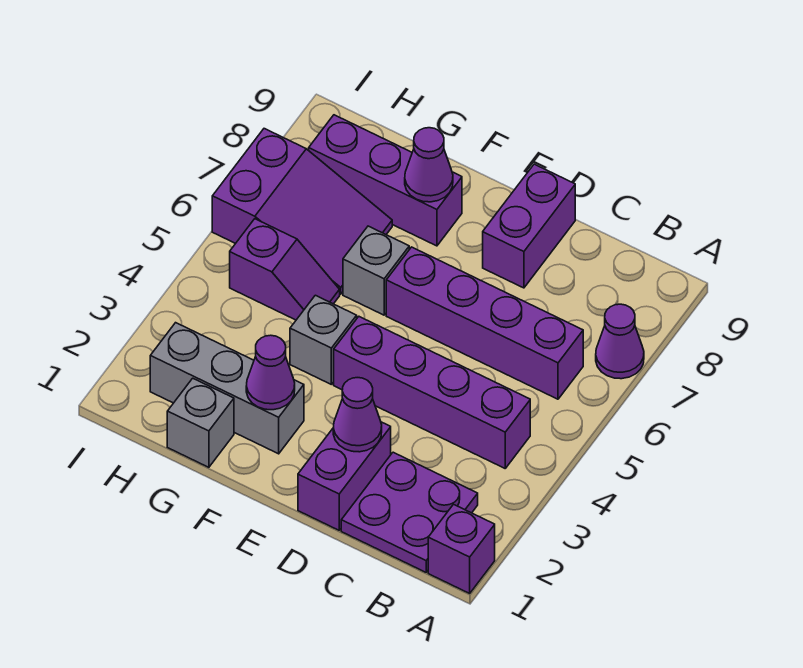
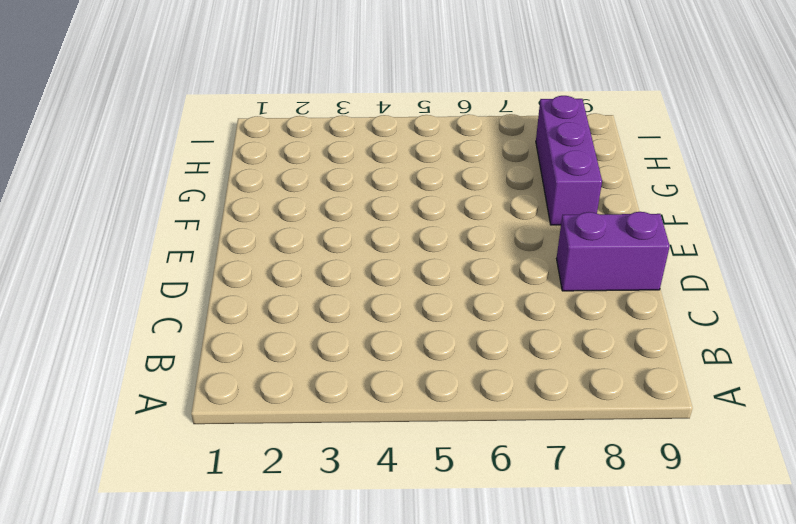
none -> purple 1x1 brick [428,504,495,593]
none -> purple 1x1 cone [596,304,644,379]
none -> purple 2x2 plate [341,452,478,572]

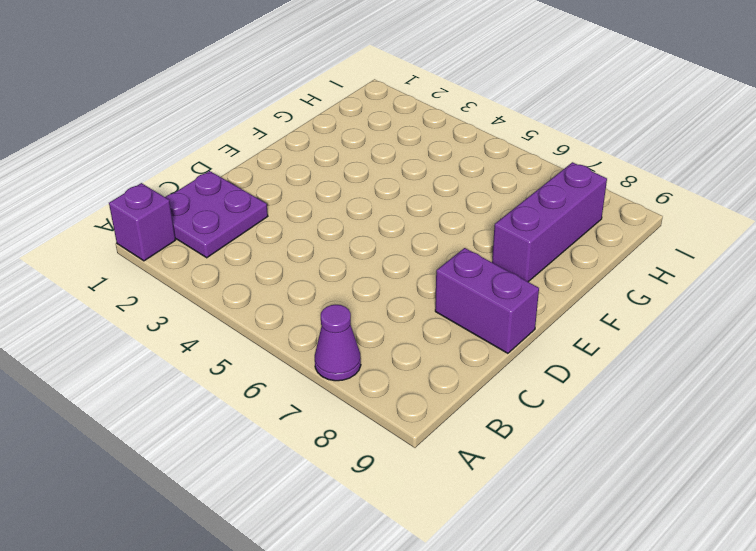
none -> purple 1x4 brick [334,317,530,468]
none -> purple 1x4 brick [386,247,583,399]
none -> purple 1x2 brick [298,422,391,530]

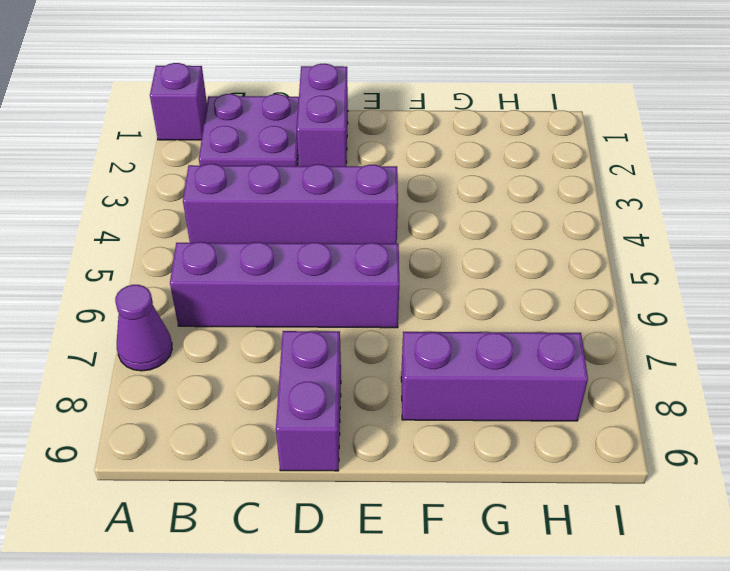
none -> grey 1x3 brick [150,323,304,454]
none -> grey 1x1 brick [290,295,357,384]
none -> grey 1x1 brick [343,226,409,315]

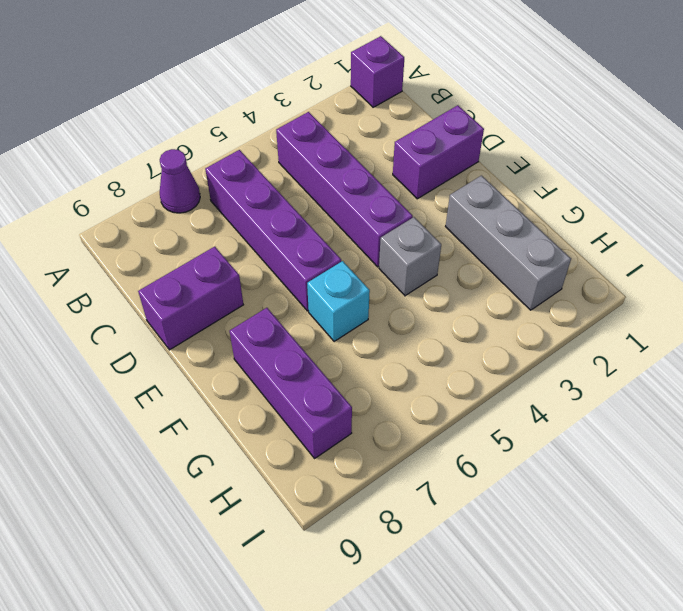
cyan 1x1 brick [307,261,370,341] -> grey 1x1 brick [343,226,409,315]
none -> purple 2x2 plate [341,452,478,572]
none -> grey 1x1 brick [167,378,234,467]
none -> purple 1x2 slope [230,219,340,320]

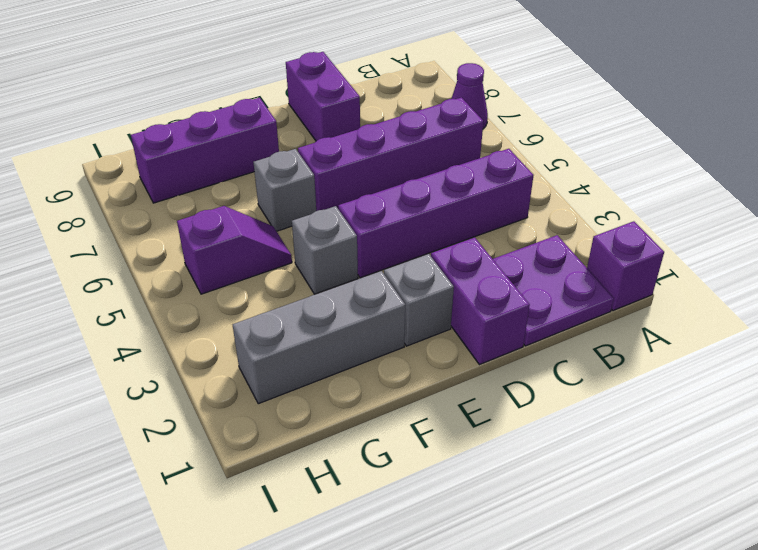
grey 1x1 brick [384,254,454,346] -> grey 1x1 brick moved to [167,378,234,467]
none -> purple 2x3 slope [212,129,392,294]
none -> purple 1x1 cone [333,378,382,452]
none -> purple 1x1 cone [246,335,295,410]

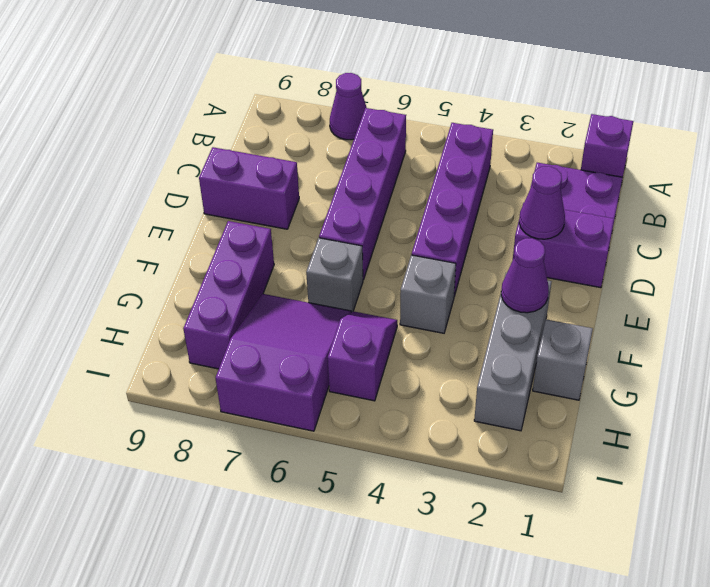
none -> purple 1x1 cone [405,128,453,202]

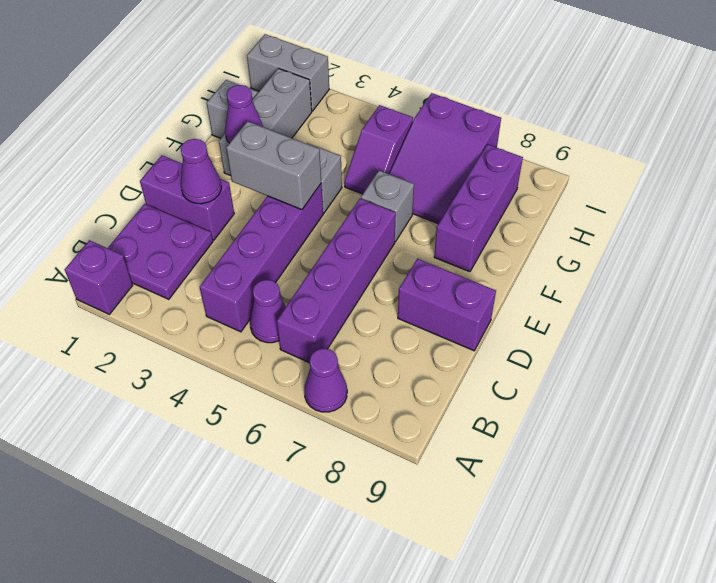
purple 1x1 cone [250,280,286,343] -> purple 1x1 cone moved to [405,128,453,202]
grey 1x2 brick [226,121,321,210] -> none
grey 1x2 brick [247,34,329,111] -> none

